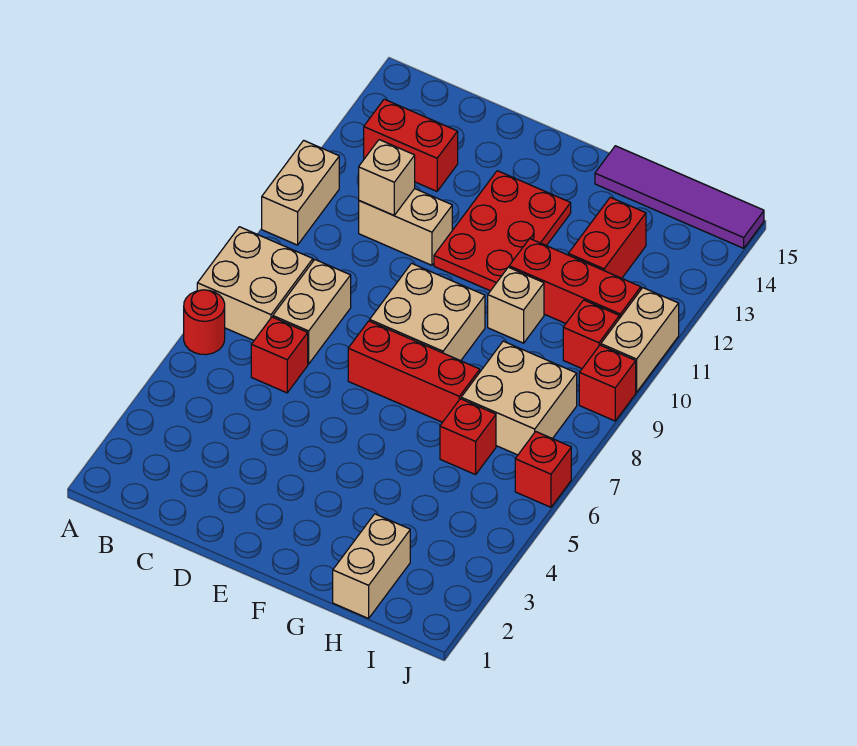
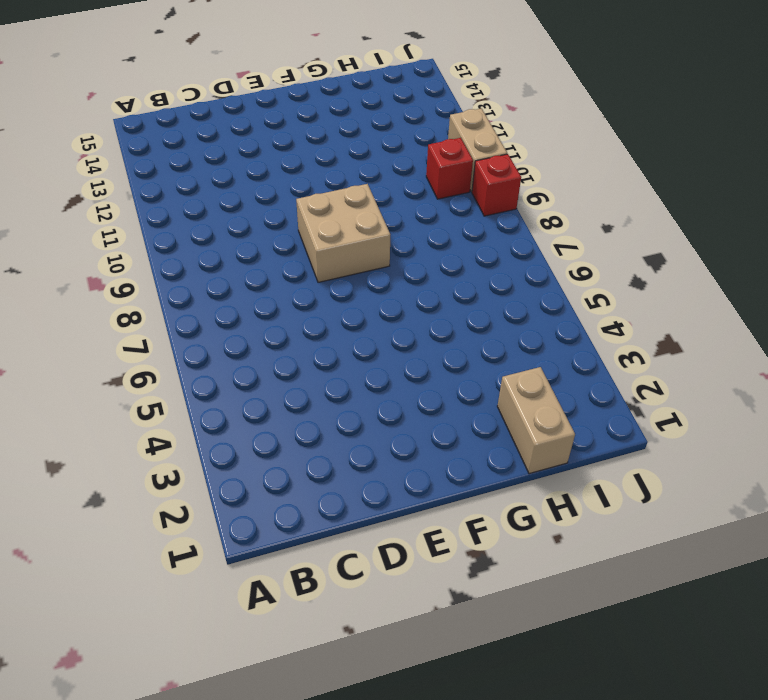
none -> red 1x1 round brick [184,290,225,355]
none -> tan 2x2 brick [197,227,313,340]
none -> tan 1x2 brick [262,140,339,245]

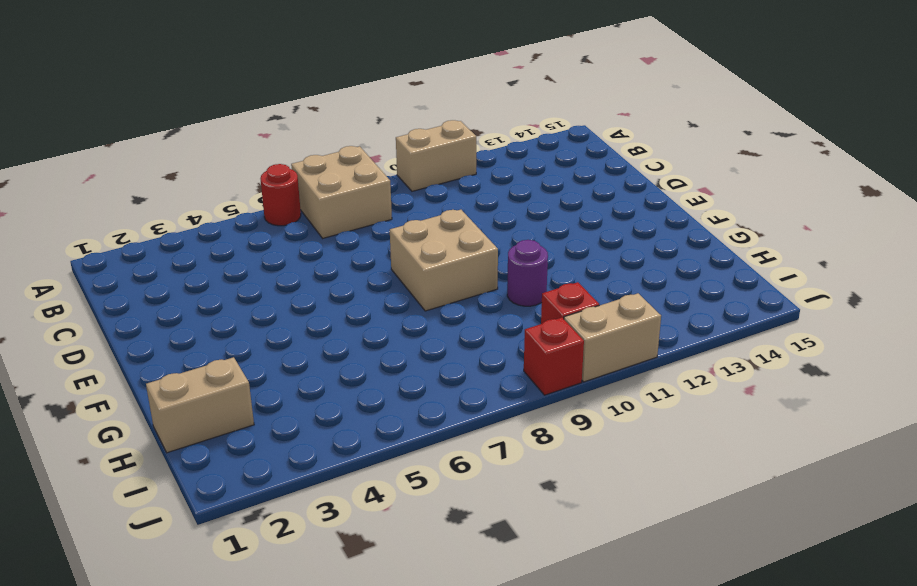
purple 1x1 round brick [507,240,548,306] -> tan 1x1 brick [488,267,544,343]
none -> red 1x2 brick [364,99,458,191]
none -> red 1x1 brick [251,317,308,393]
none -> tan 1x2 brick [273,260,351,364]

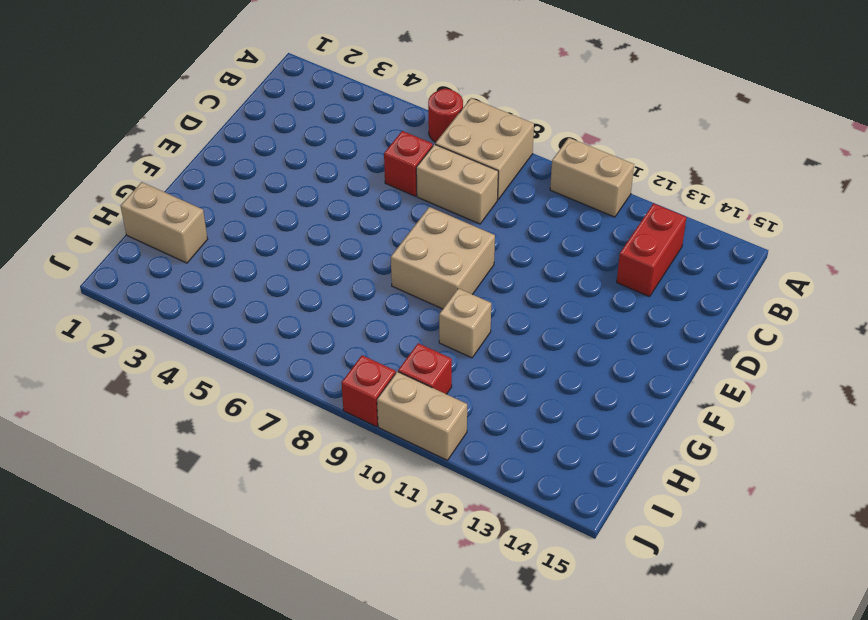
none -> tan 1x2 brick [359,189,452,265]
none -> red 1x3 brick [348,321,480,422]
none -> red 2x3 plate [434,171,571,291]

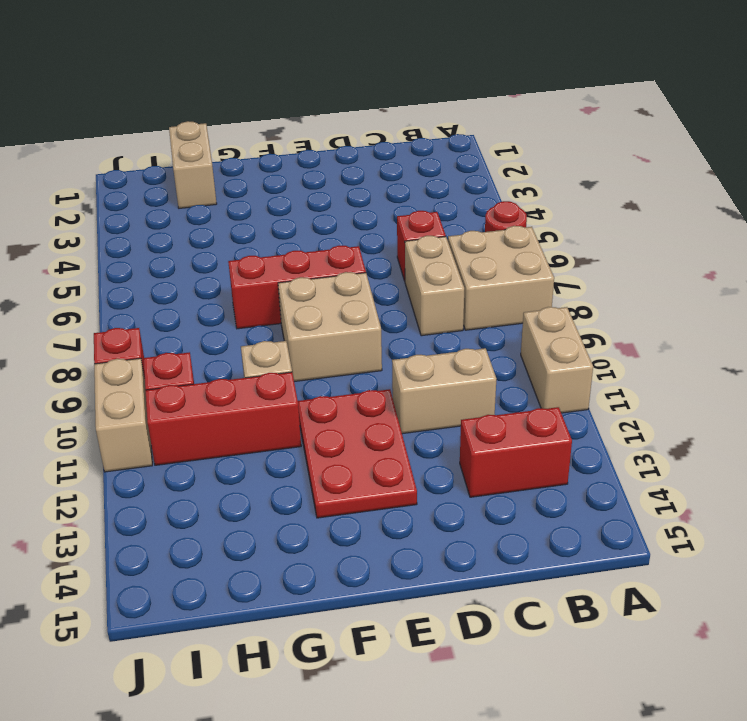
none -> purple 1x4 tile [595,146,764,248]
none -> red 1x1 brick [440,399,496,475]
none -> tan 2x2 brick [461,341,577,455]

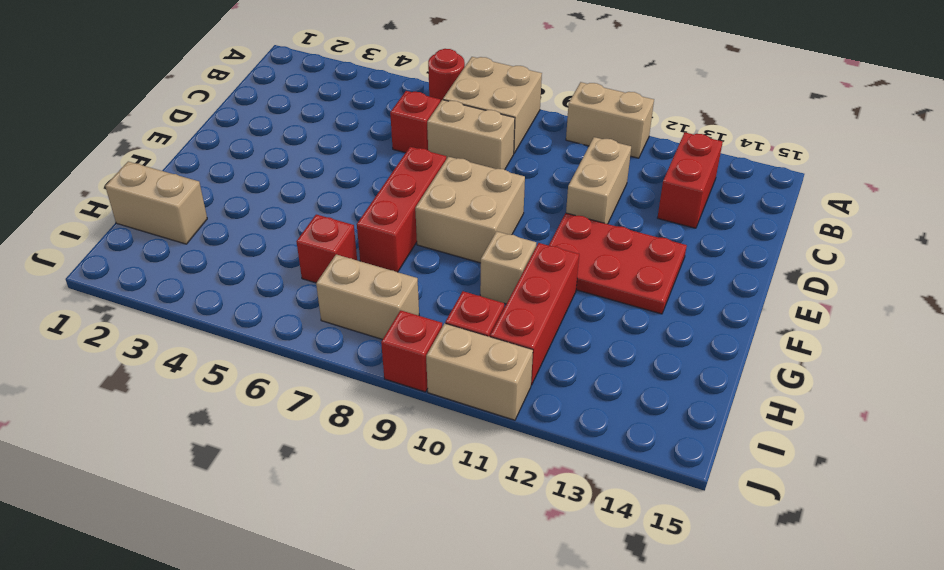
tan 1x2 brick [316,255,419,340] -> tan 2x2 brick [461,341,577,455]
none -> purple 1x4 tile [595,146,764,248]
none -> red 1x2 brick [568,197,646,278]
none -> red 1x1 brick [515,432,571,507]

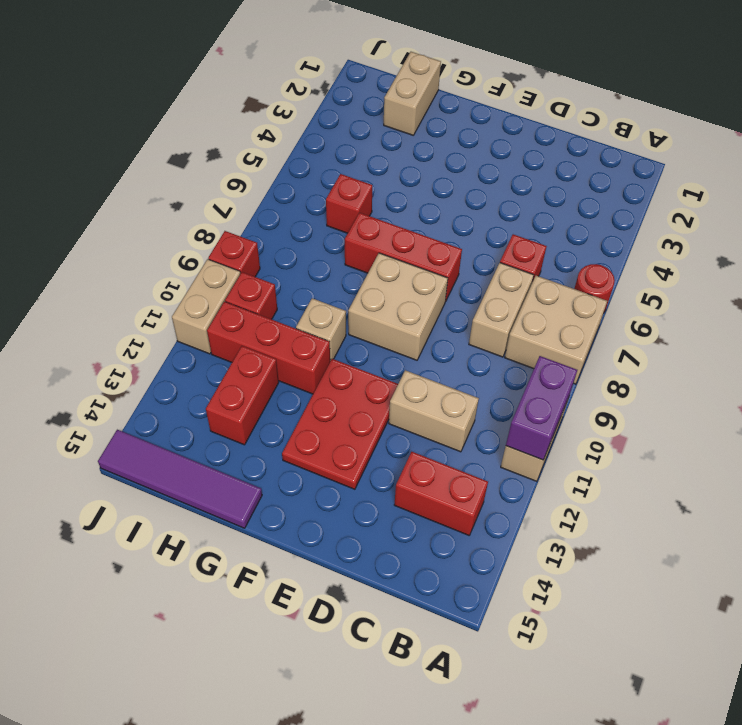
purple 1x2 brick [506,356,577,460] -> none
none -> tan 2x2 brick [461,341,577,455]
none -> red 1x1 brick [515,432,571,507]
none -> tan 1x1 brick [359,140,415,215]

